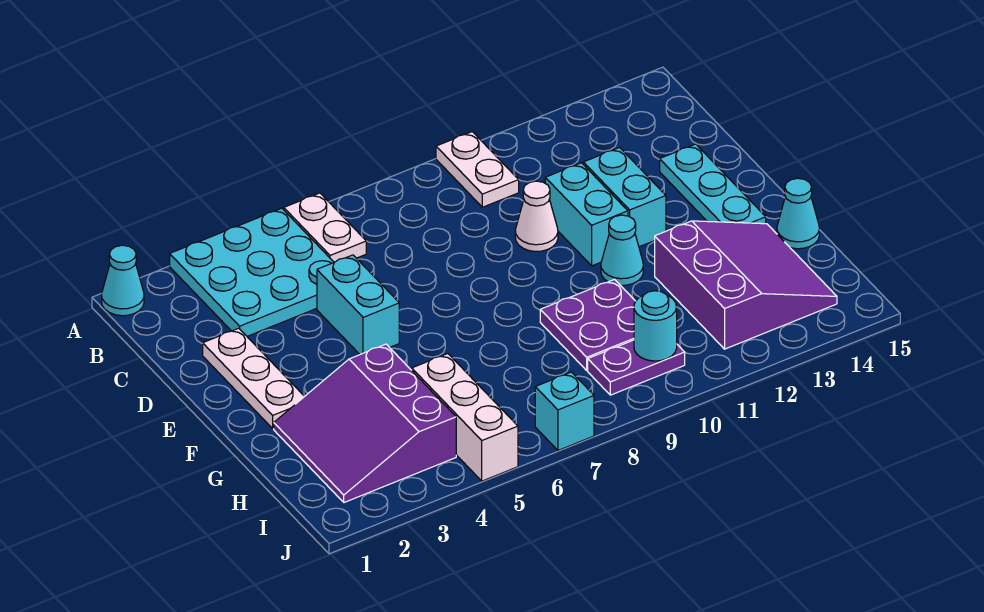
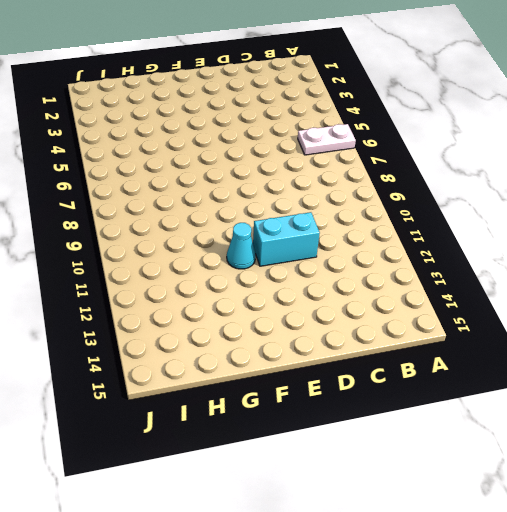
none -> cyan 1x1 cone [102,245,144,316]
none -> cyan 3x3 plate [170,208,334,336]
none -> white 1x2 plate [436,132,519,207]

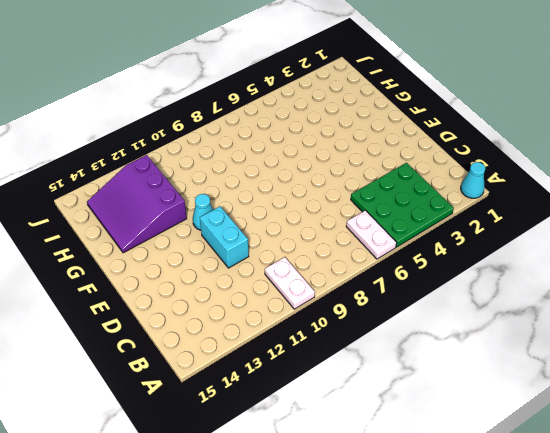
green 3x3 plate [351,163,454,247] -> cyan 3x3 plate [170,208,334,336]
none -> white 1x3 plate [203,328,305,428]
none -> cyan 1x2 brick [317,255,399,354]
none -> white 1x1 cone [515,181,558,251]

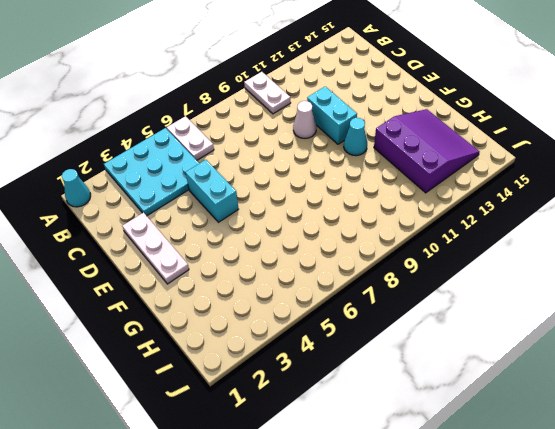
none -> cyan 1x2 brick [583,148,666,247]
none -> cyan 1x3 plate [660,144,766,224]
none -> purple 3x3 slope [274,344,456,502]

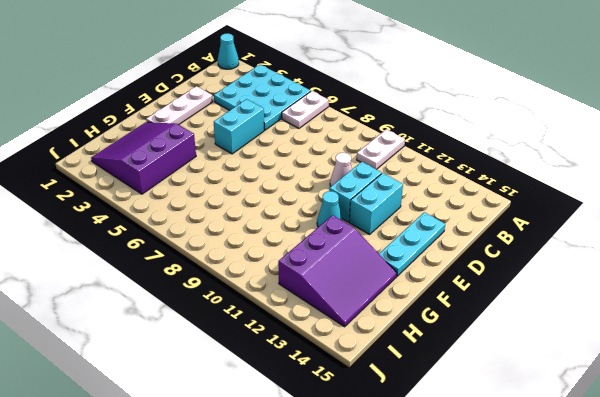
none -> purple 2x2 plate [540,280,635,370]
none -> cyan 1x1 cone [777,178,819,249]
none -> white 1x3 brick [412,354,518,481]

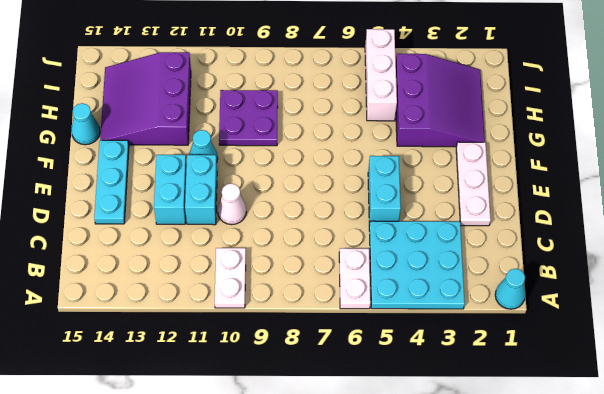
none -> purple 1x2 plate [588,340,685,395]
none -> cyan 1x1 brick [535,372,594,450]
none -> cyan 1x1 round brick [634,291,677,361]

